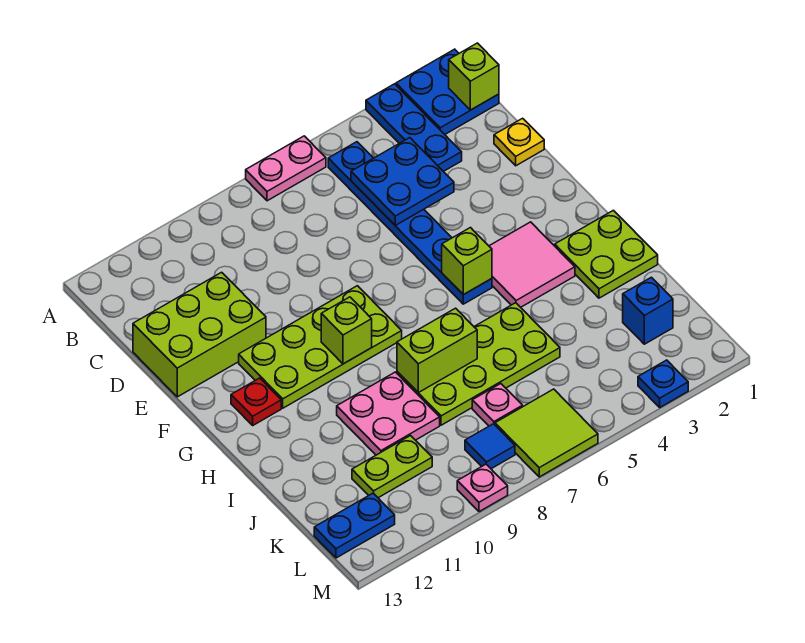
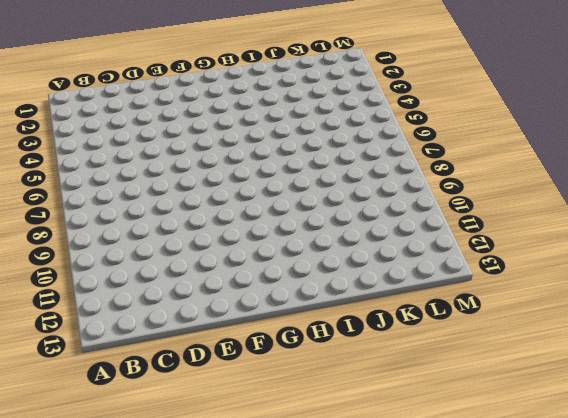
none -> blue 2x2 plate [396,49,499,134]
none -> blue 1x3 plate [366,84,462,172]
none -> pink 1x2 plate [246,136,326,201]

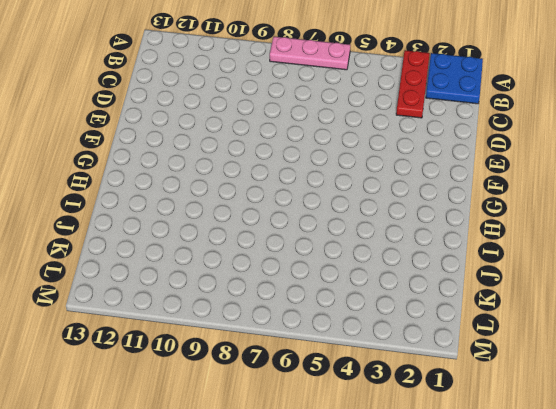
red 1x3 plate [396,50,430,118] -> blue 1x3 plate [366,84,462,172]
pink 1x3 plate [270,37,350,70] -> pink 1x2 plate [246,136,326,201]
none -> blue 1x6 plate [328,142,492,304]
none -> yellow 1x1 plate [494,118,544,166]
none -> lime 2x3 brick [133,272,266,397]

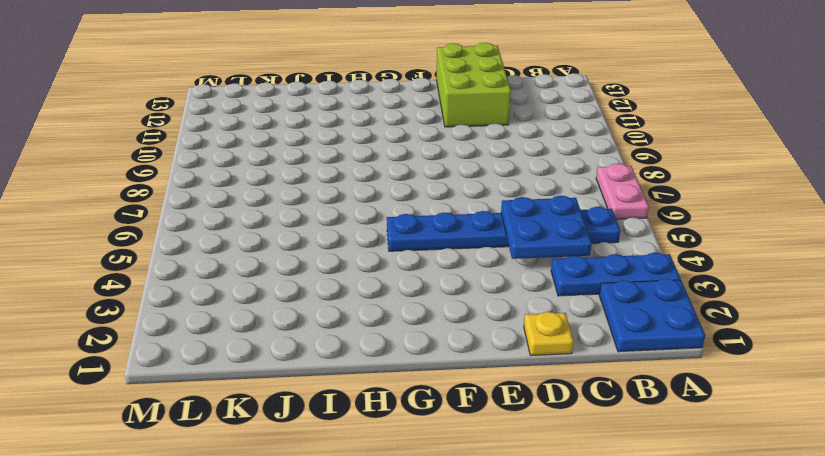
none -> lime 2x4 plate [239,286,402,408]
none -> pink 2x2 tile [489,222,575,307]
none -> red 1x1 plate [231,378,281,425]

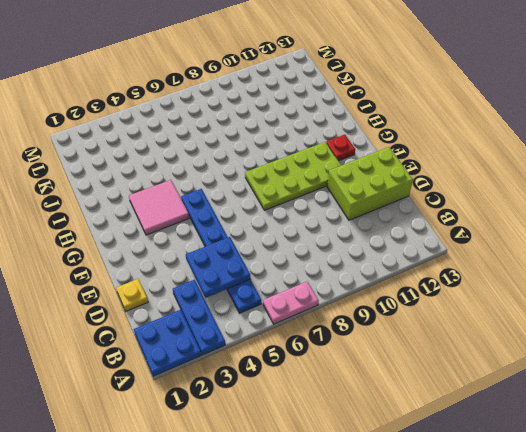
none -> lime 2x2 plate [555,210,658,298]
none -> lime 2x4 plate [397,303,560,425]
none -> pink 2x2 plate [337,372,440,455]

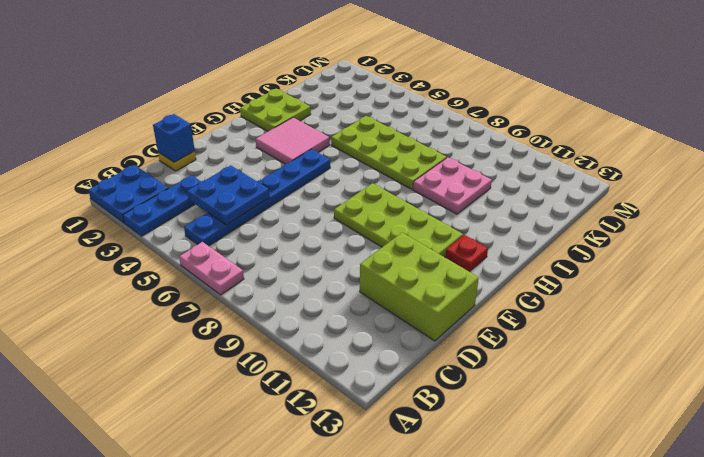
blue 1x1 brick [153,114,195,162] -> blue 1x1 brick moved to [623,277,673,344]
none -> pink 1x1 plate [472,384,523,426]
none -> lime 1x2 plate [352,436,432,498]
none -> lime 2x2 tile [495,389,598,477]

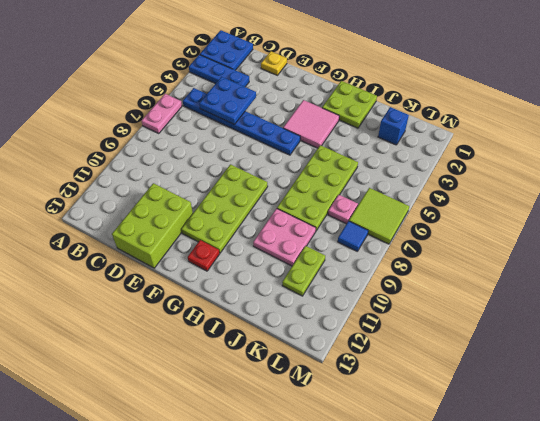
none -> blue 1x2 plate [314,493,395,558]
none -> blue 1x1 plate [638,360,688,407]
none -> pink 1x1 plate [457,464,508,512]

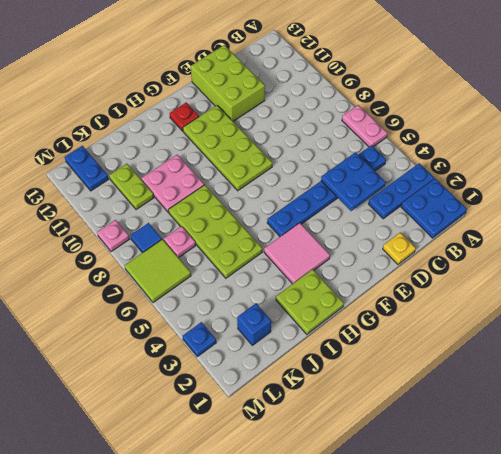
none -> lime 1x1 brick [449,43,499,110]
none -> lime 1x1 brick [442,228,492,295]
none -> lime 1x1 brick [321,297,372,364]

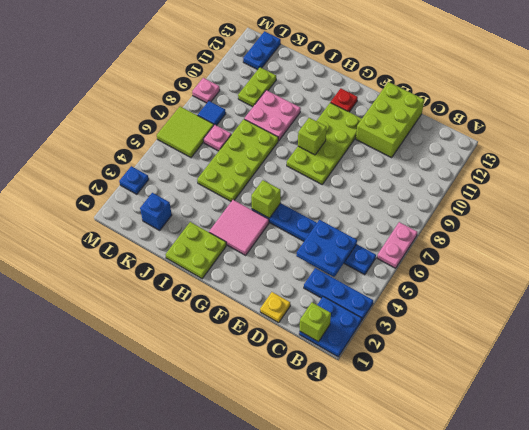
none -> lime 1x2 brick [397,308,477,393]

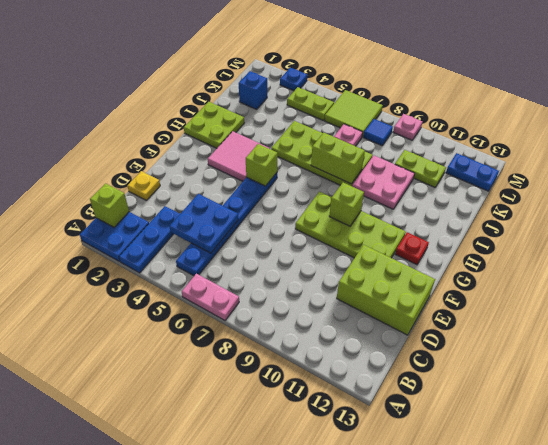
lime 1x2 plate [287,87,334,121] -> none

